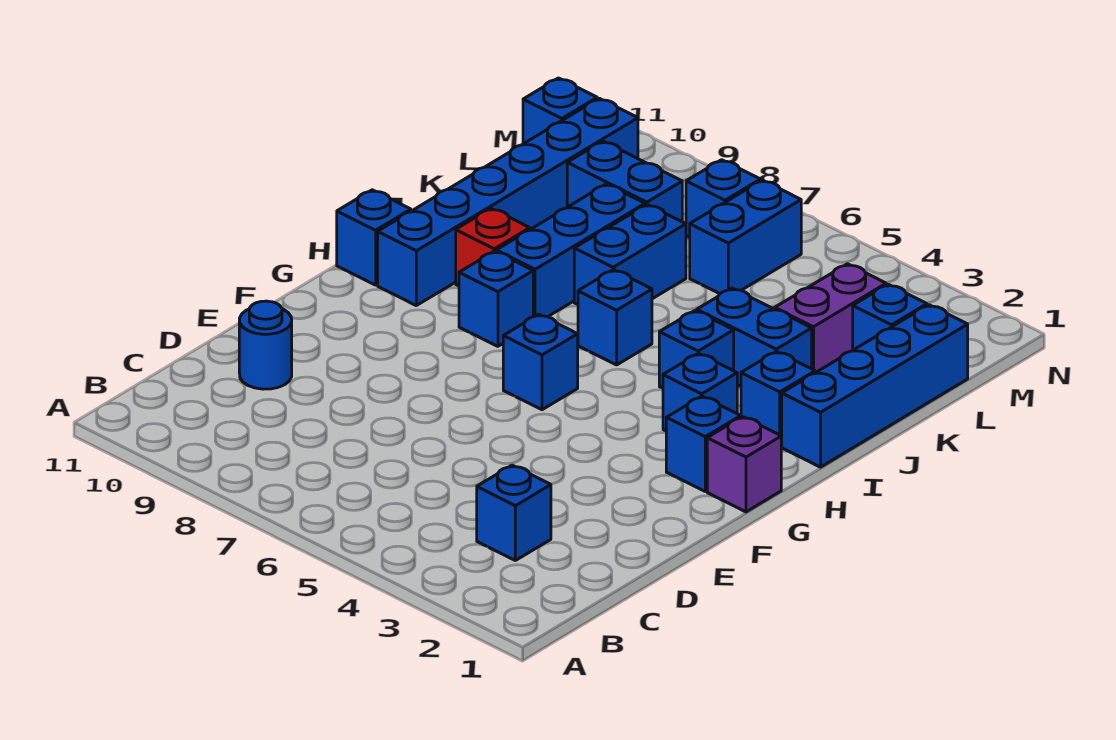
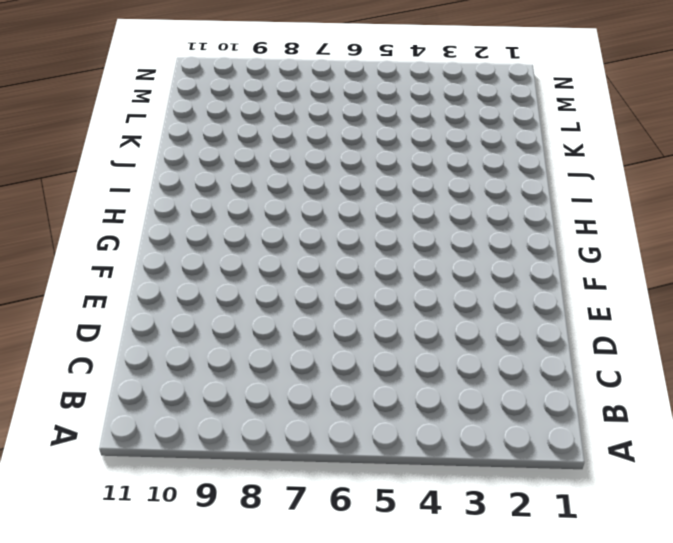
none -> blue 1x1 brick [477,465,551,560]
none -> blue 1x1 round brick [239,301,292,389]
none -> purple 1x1 brick [707,417,781,512]

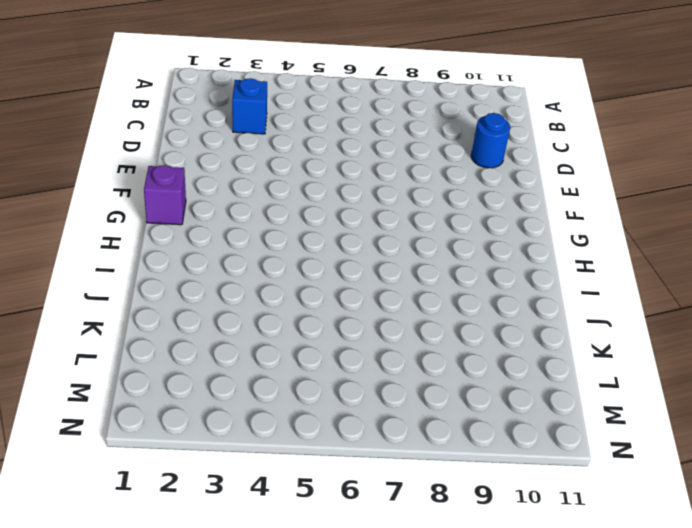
none -> blue 1x1 brick [666,396,741,491]
none -> blue 1x1 brick [503,314,578,410]
none -> blue 1x1 brick [663,353,737,431]

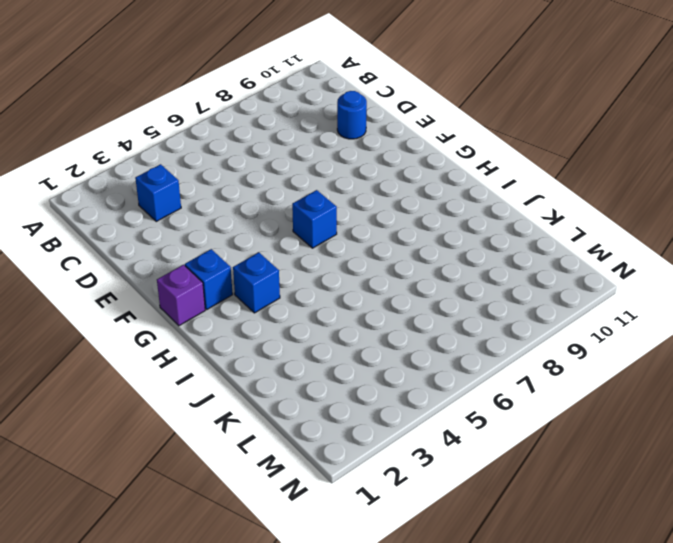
none -> blue 1x1 brick [459,251,533,346]
none -> blue 1x6 brick [378,98,638,305]
none -> blue 1x1 brick [337,190,411,285]

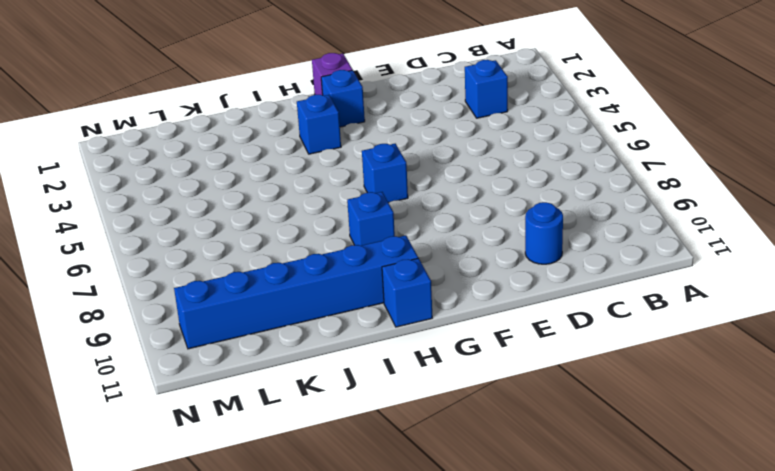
none -> blue 1x4 brick [782,305,968,467]
none -> blue 1x1 brick [741,351,815,446]
none -> blue 1x1 brick [659,311,734,388]

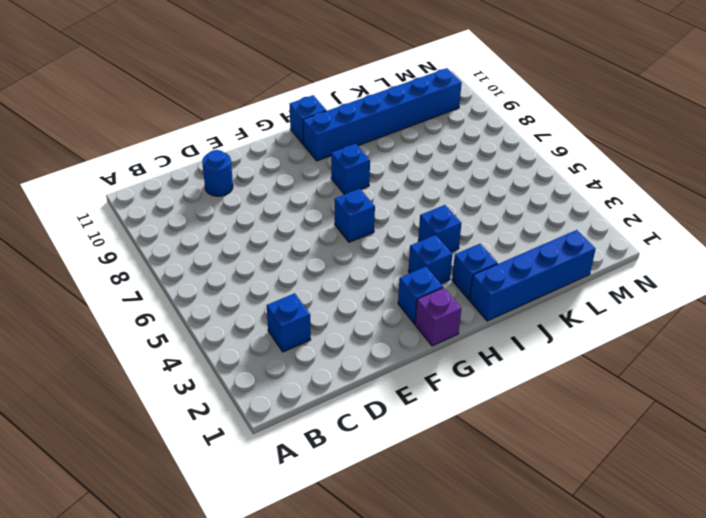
none -> blue 1x1 brick [578,270,652,365]
none -> blue 1x3 brick [496,184,645,317]
none -> red 1x1 brick [456,208,530,286]

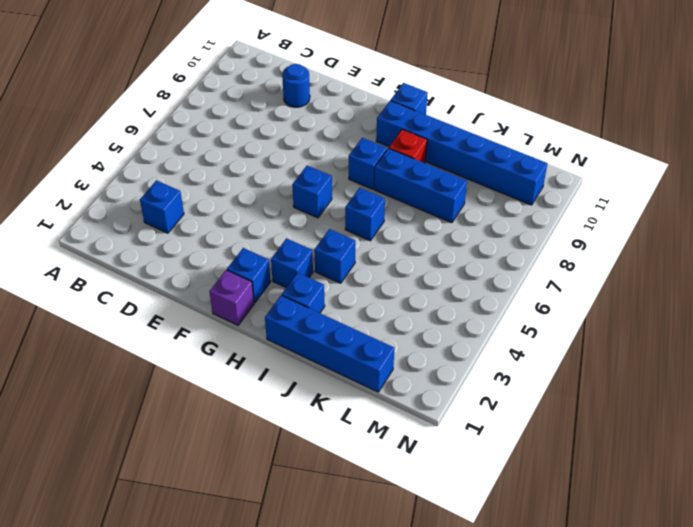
none -> blue 1x2 brick [697,288,812,386]
none -> blue 1x2 brick [574,205,686,304]
none -> purple 1x2 brick [775,264,886,373]

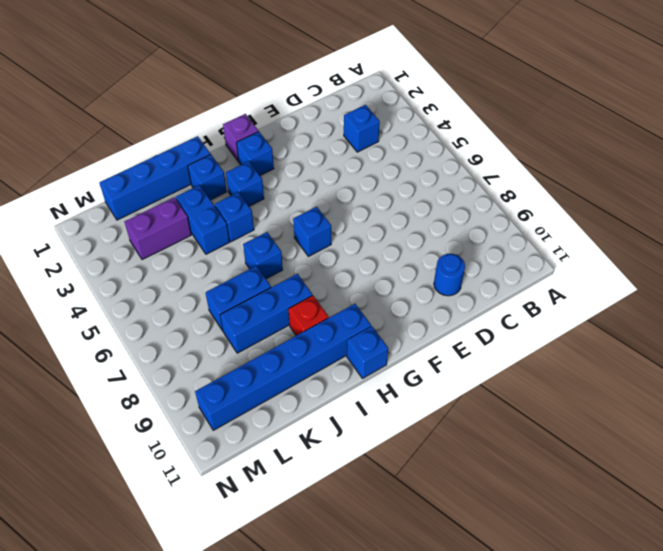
none -> blue 1x1 brick [459,251,533,346]
none -> blue 1x1 brick [853,284,927,350]
none -> blue 1x2 brick [690,180,801,294]

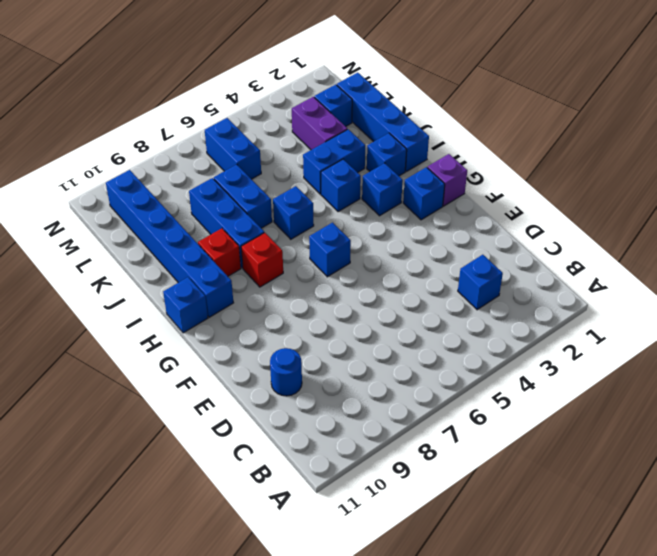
red 1x1 brick [241,233,283,287] -> blue 1x1 brick [459,251,533,346]
none -> blue 1x2 brick [567,141,682,222]
none -> blue 1x1 brick [686,160,760,237]
none -> blue 1x1 brick [523,78,597,144]

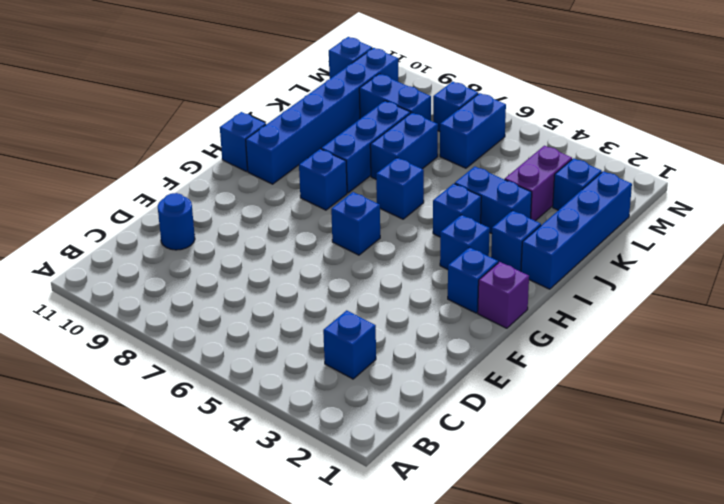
none -> red 1x1 brick [456,208,530,286]

